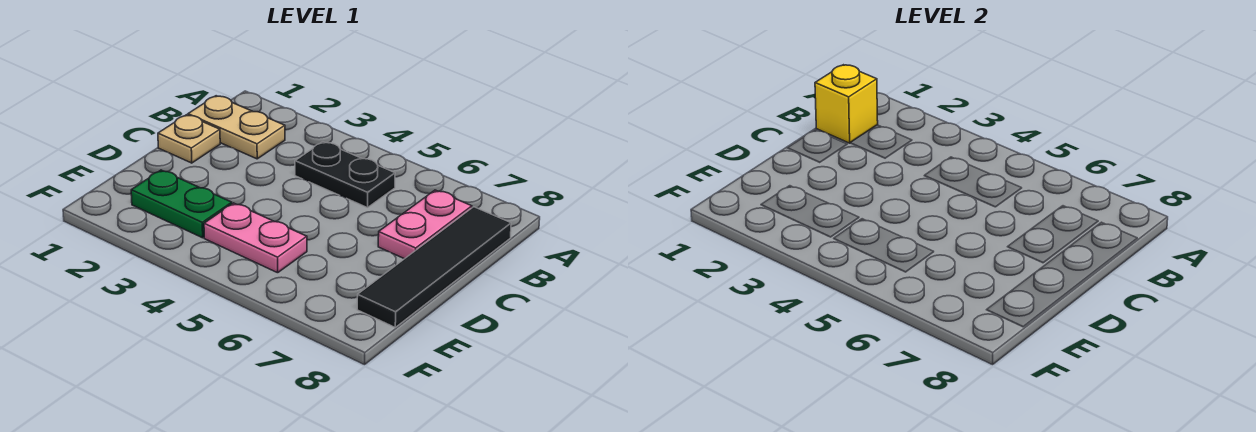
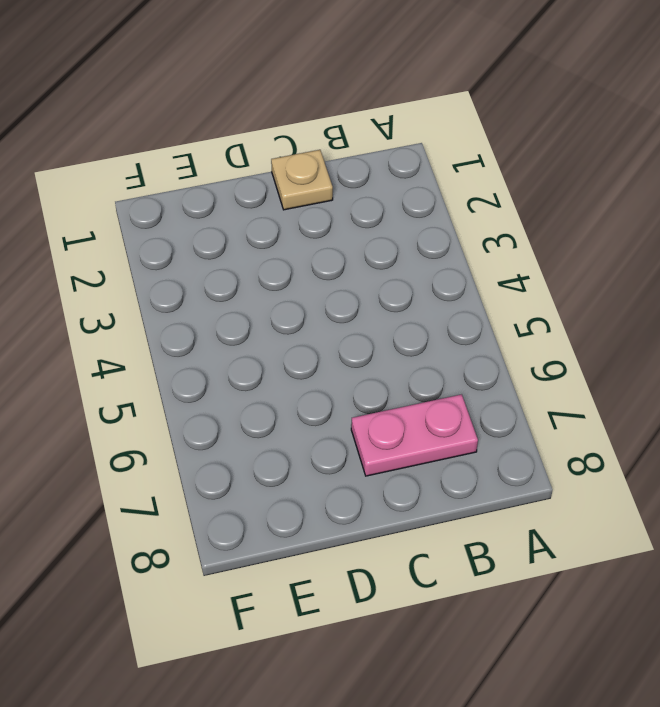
none -> tan 1x2 plate [188,96,285,159]
none -> black 1x2 plate [295,142,395,208]

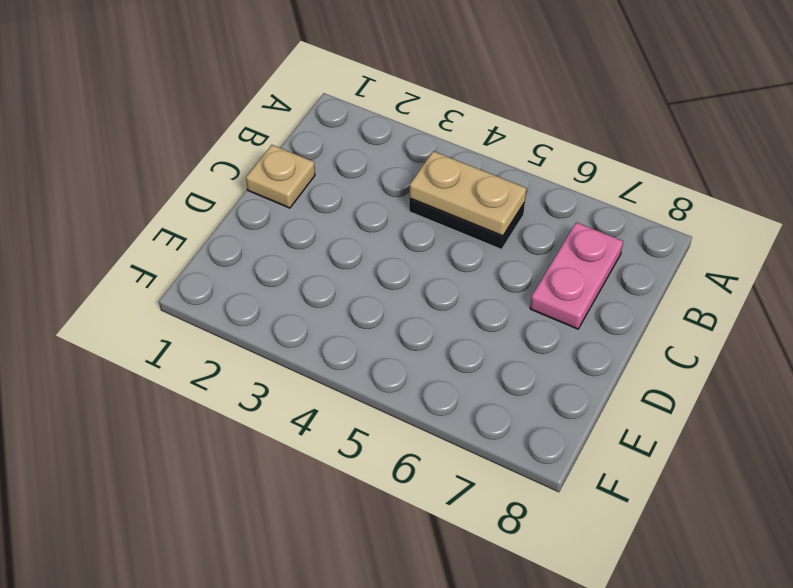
tan 1x2 plate [410,151,526,236] -> tan 1x2 plate moved to [188,96,285,159]
none -> black 1x4 tile [357,207,511,327]
none -> green 1x2 plate [131,170,232,238]

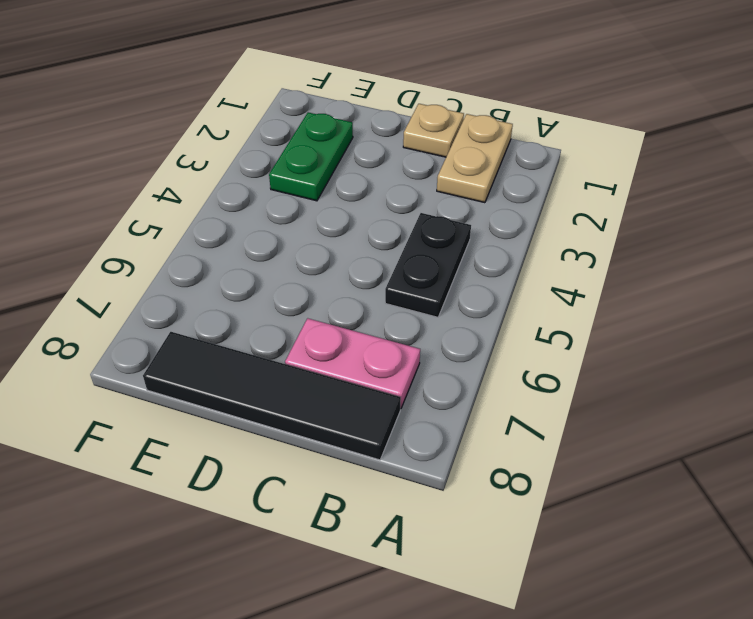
none -> pink 1x2 plate [204,203,307,273]
none -> yellow 1x1 brick [815,65,878,143]

